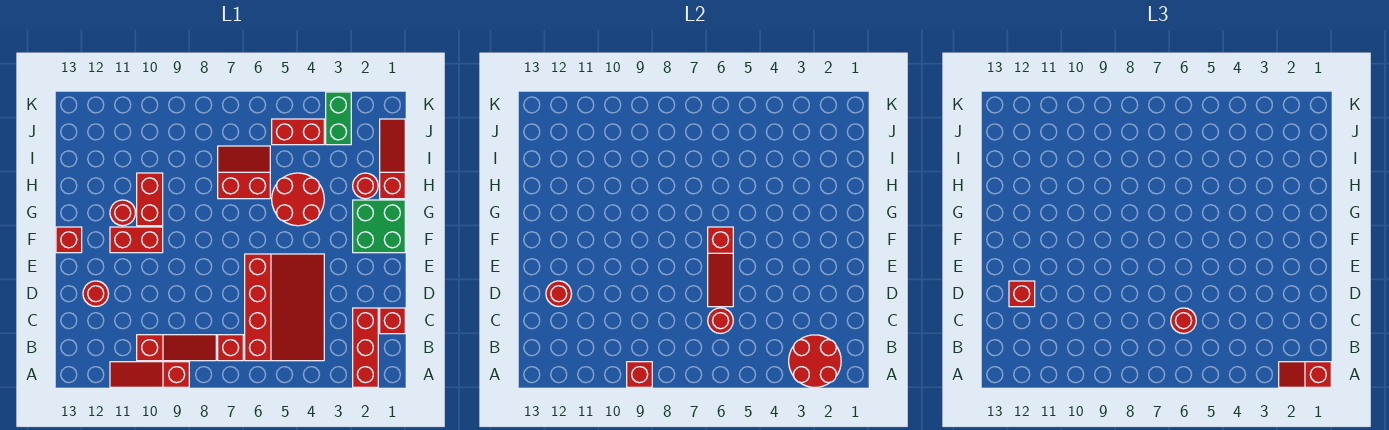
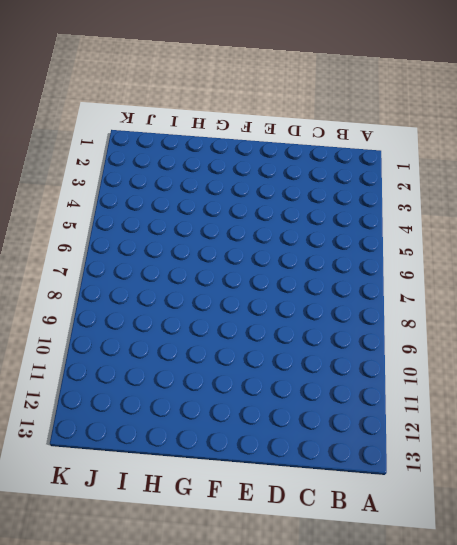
none -> red 1x3 brick [353,308,378,387]
none -> red 1x3 slope [110,362,189,387]
none -> red 3x4 slope [245,254,324,361]

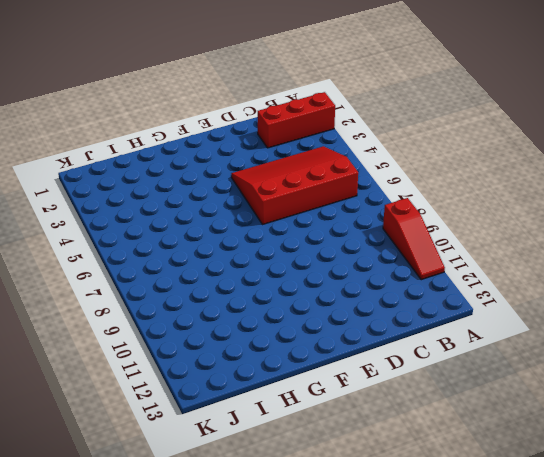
none -> red 1x1 brick [218,335,243,361]
none -> red 1x3 slope [137,335,216,361]
none -> red 1x1 brick [380,308,405,334]

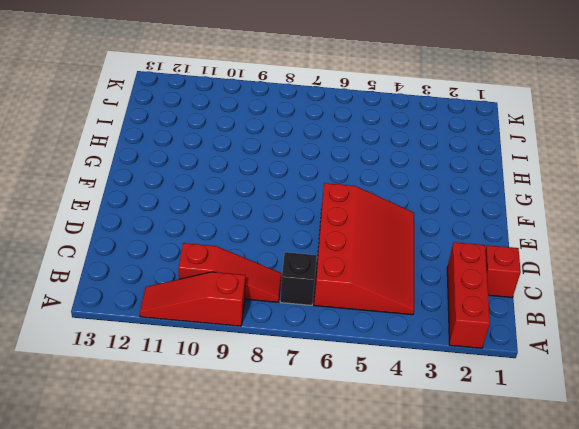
black 1x1 brick [280,252,317,305] -> red 1x1 brick [218,335,243,361]
none -> red 1x1 round brick [83,281,109,307]
none -> green 2x2 brick [353,200,405,253]
none -> red 1x2 brick [110,227,163,253]

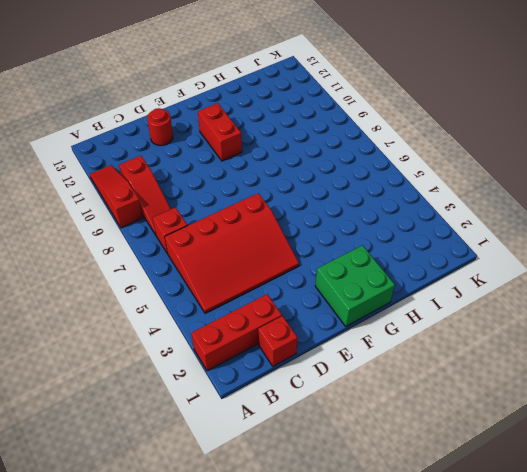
none -> red 1x1 brick [56,227,82,253]
none -> red 2x2 round brick [272,173,324,226]
none -> red 1x2 brick [137,173,163,226]

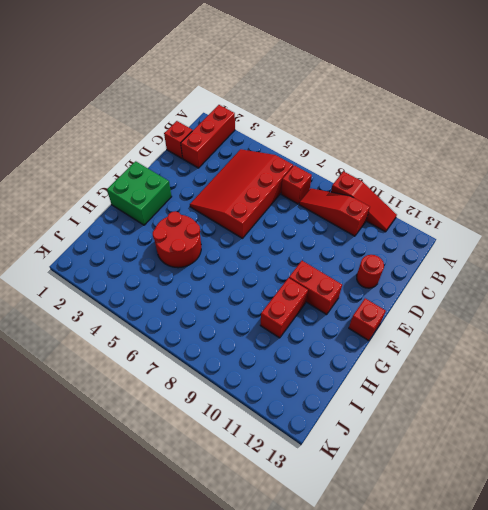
none -> red 1x1 round brick [110,200,135,226]
none -> red 1x3 slope [380,119,405,199]
none -> red 1x1 round brick [353,173,378,199]

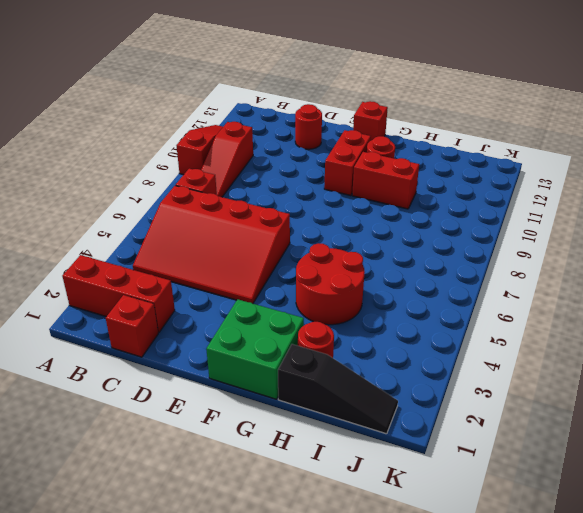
black 1x3 slope [278,344,398,434] -> red 1x3 slope [380,119,405,199]
none -> red 2x2 slope [218,146,270,199]
none -> green 1x2 brick [326,92,351,145]
none -> red 1x2 brick [272,119,324,145]

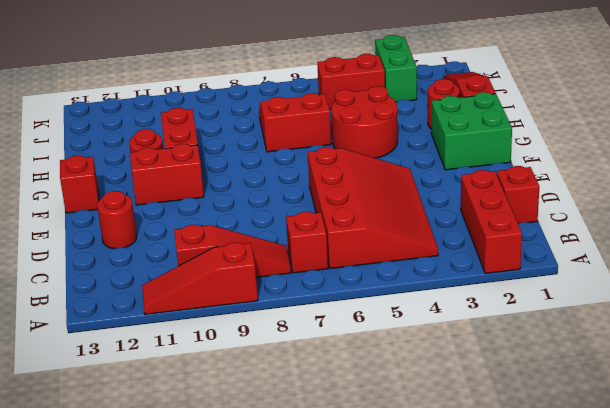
none -> red 2x2 round brick [789,335,841,387]
none -> red 1x1 brick [627,362,652,387]
none -> red 1x1 round brick [708,308,733,333]

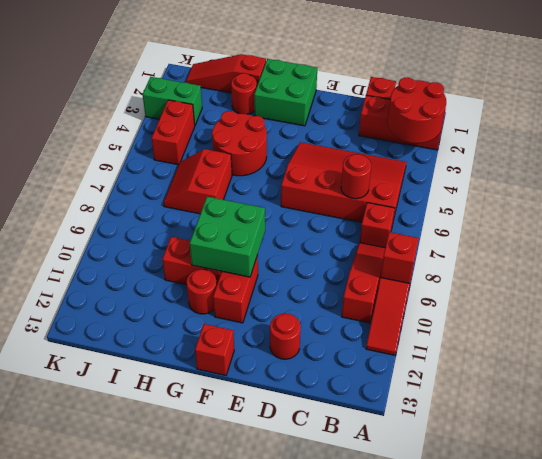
green 2x2 brick [190,197,265,277] -> none
none -> red 1x3 slope [708,227,733,307]
none -> red 1x1 round brick [546,281,572,307]
none -> red 1x2 slope [1279,362,1331,387]

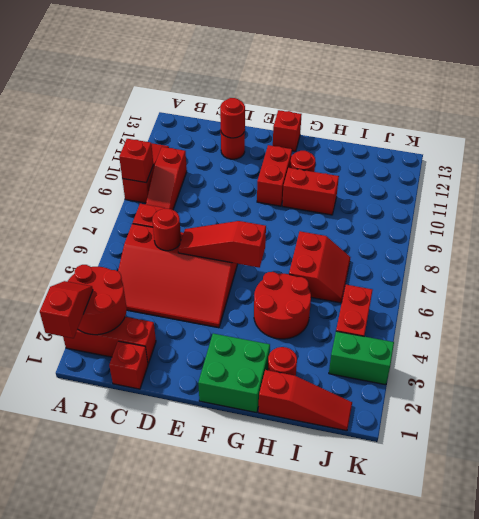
none -> red 1x1 round brick [1171,308,1196,333]
none -> red 1x1 brick [1009,281,1035,307]

